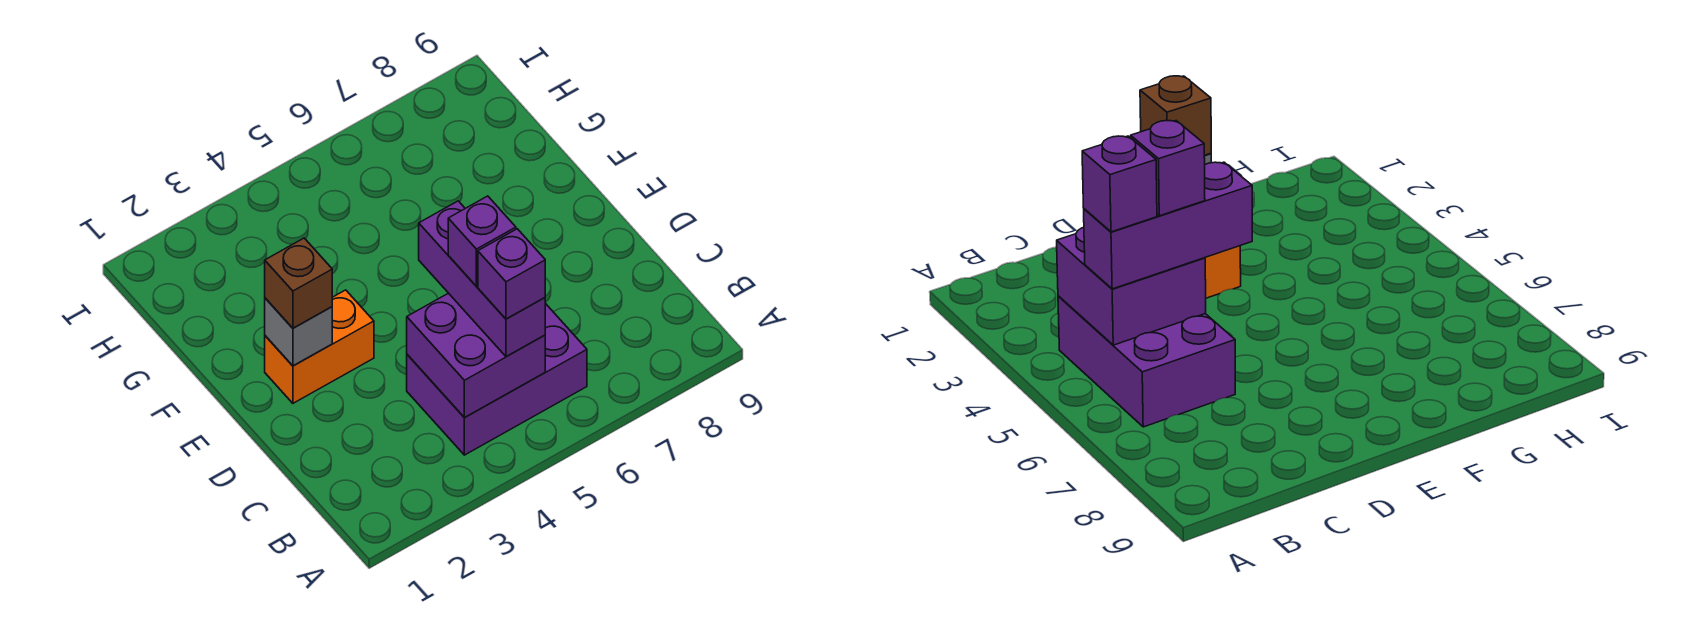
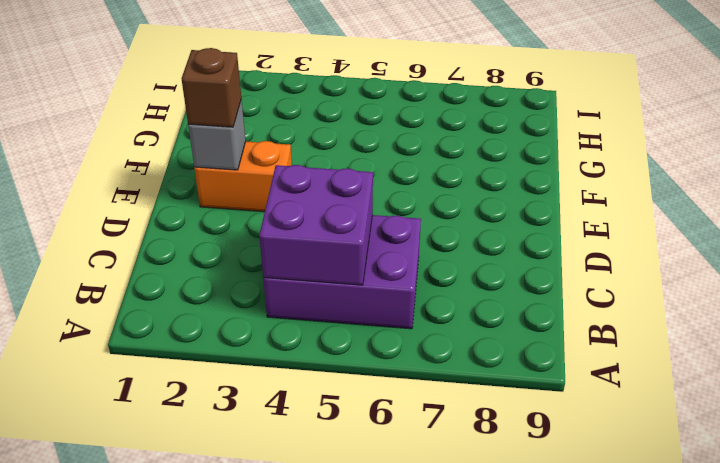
none -> purple 1x3 brick [419,201,545,356]
none -> purple 1x1 brick [478,229,545,319]

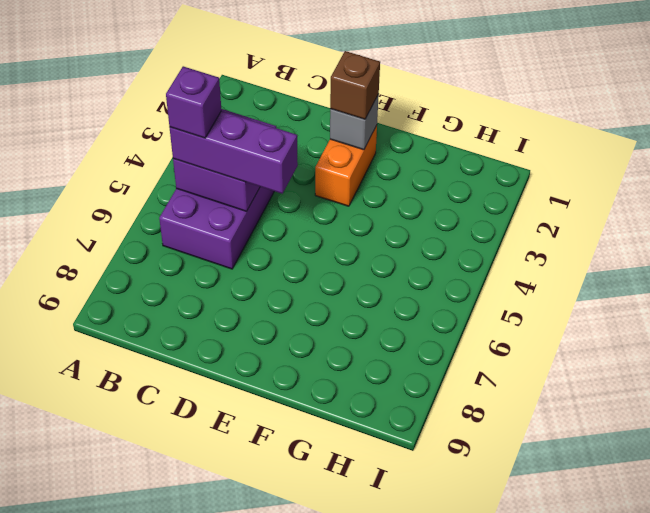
none -> purple 1x1 brick [448,196,516,286]

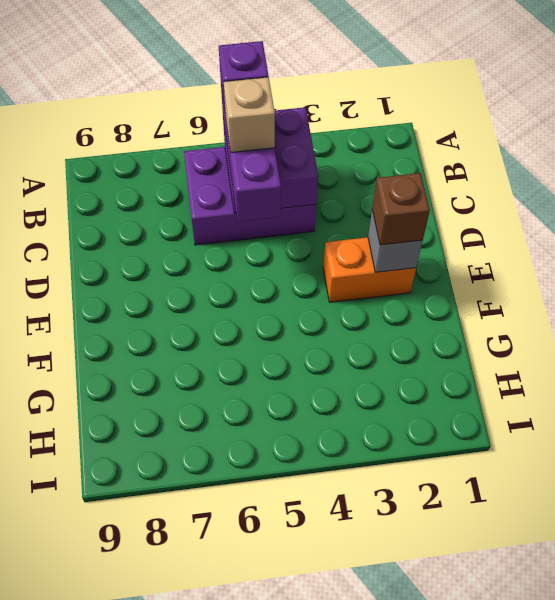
tan 1x1 brick [224,77,275,152] -> purple 1x1 brick [448,196,516,286]

